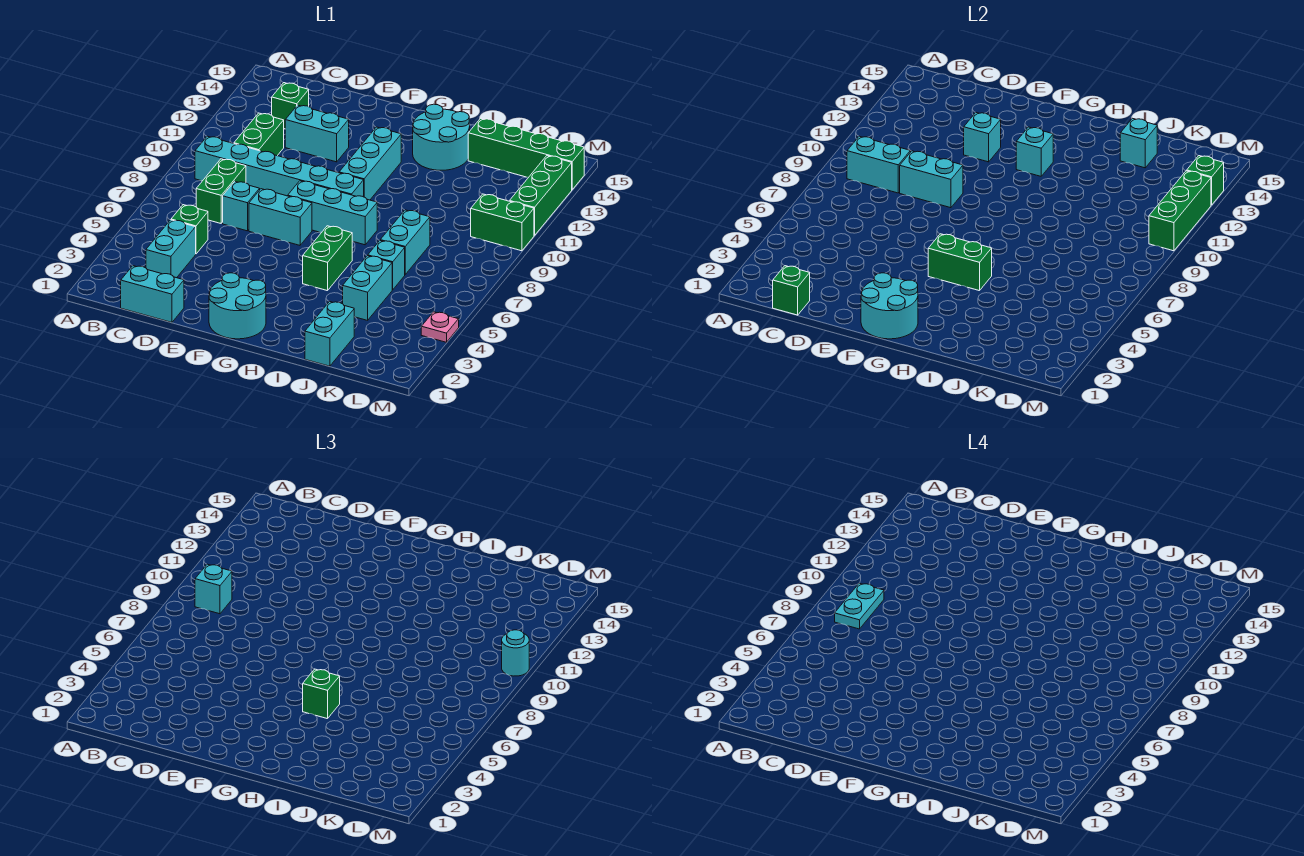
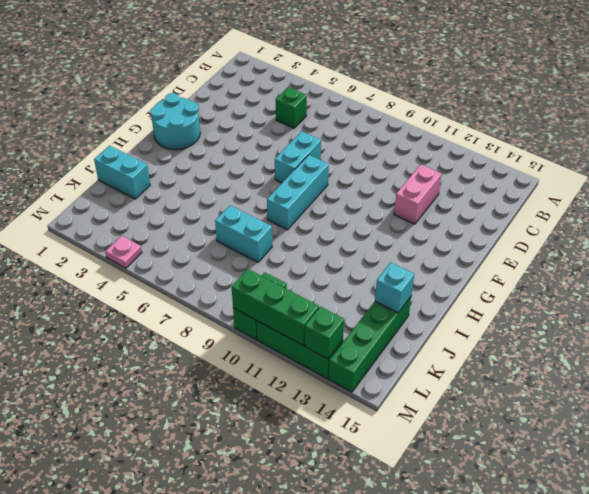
pink 1x2 brick [394,164,442,224] -> cyan 1x2 brick [285,105,349,162]
none -> cyan 1x6 brick [195,136,364,197]
none -> cyan 1x2 brick [121,266,184,322]
none -> cyan 1x2 brick [146,220,196,278]
none -> green 1x2 brick [196,159,246,223]

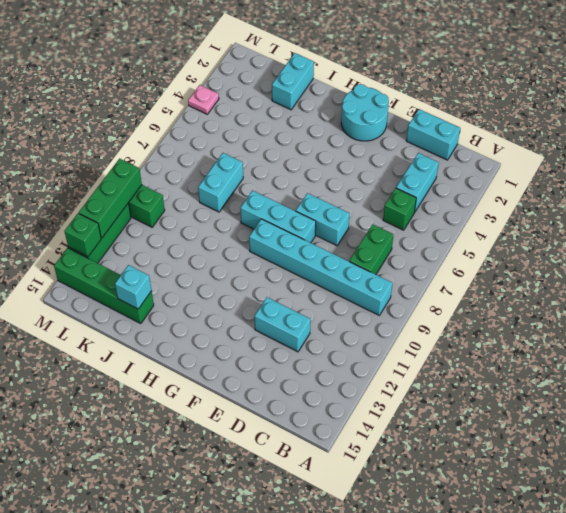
none -> green 1x2 brick [234,113,284,156]
none -> green 1x1 brick [272,83,309,129]
none -> cyan 1x1 brick [223,181,260,231]
none -> cyan 1x3 brick [339,127,401,200]

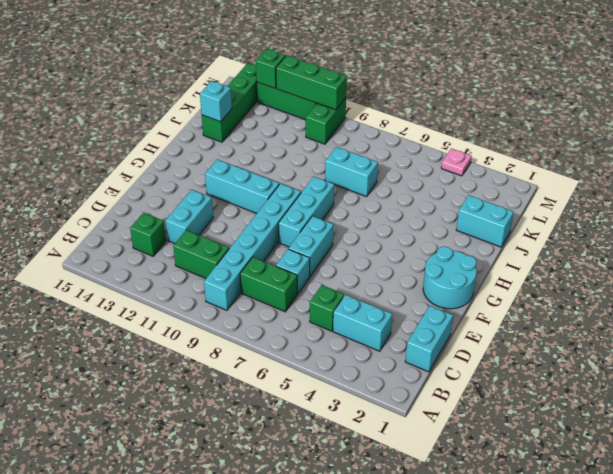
none -> green 1x2 brick [303,226,352,291]
none -> cyan 2x2 round brick [413,104,470,170]
none -> cyan 1x2 brick [343,256,392,320]
none -> cyan 1x1 brick [368,241,405,290]

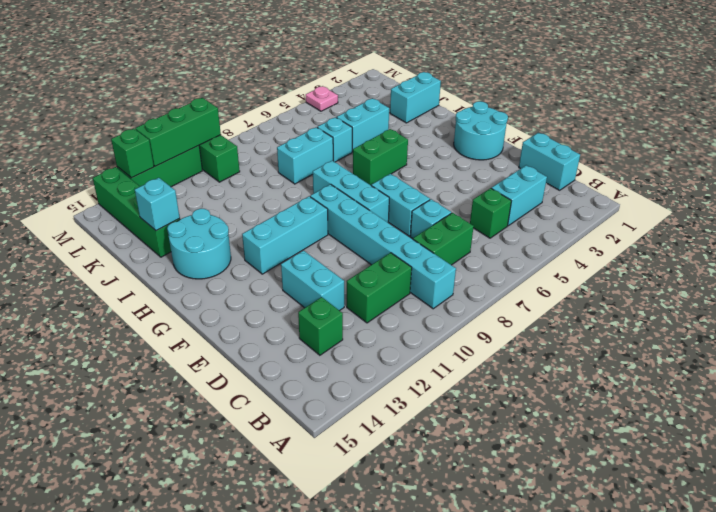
none -> cyan 1x2 brick [847,136,910,193]
none -> green 1x1 brick [773,266,810,315]
none -> cyan 1x2 brick [900,151,963,208]
none -> cyan 1x1 brick [964,113,1001,162]

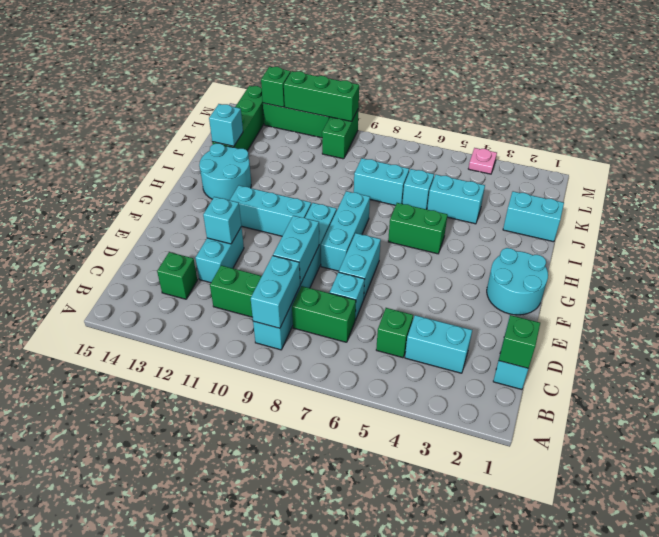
none -> cyan 2x2 round brick [861,273,918,339]
none -> green 1x2 brick [928,234,992,291]
none -> cyan 1x1 brick [1016,127,1053,176]
none -> cyan 1x1 brick [195,564,232,614]

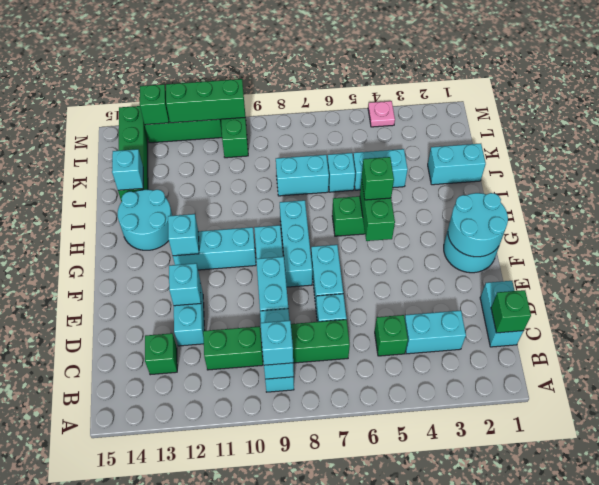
none -> cyan 1x1 round brick [502,630,529,676]
none -> cyan 1x2 plate [835,583,884,629]

